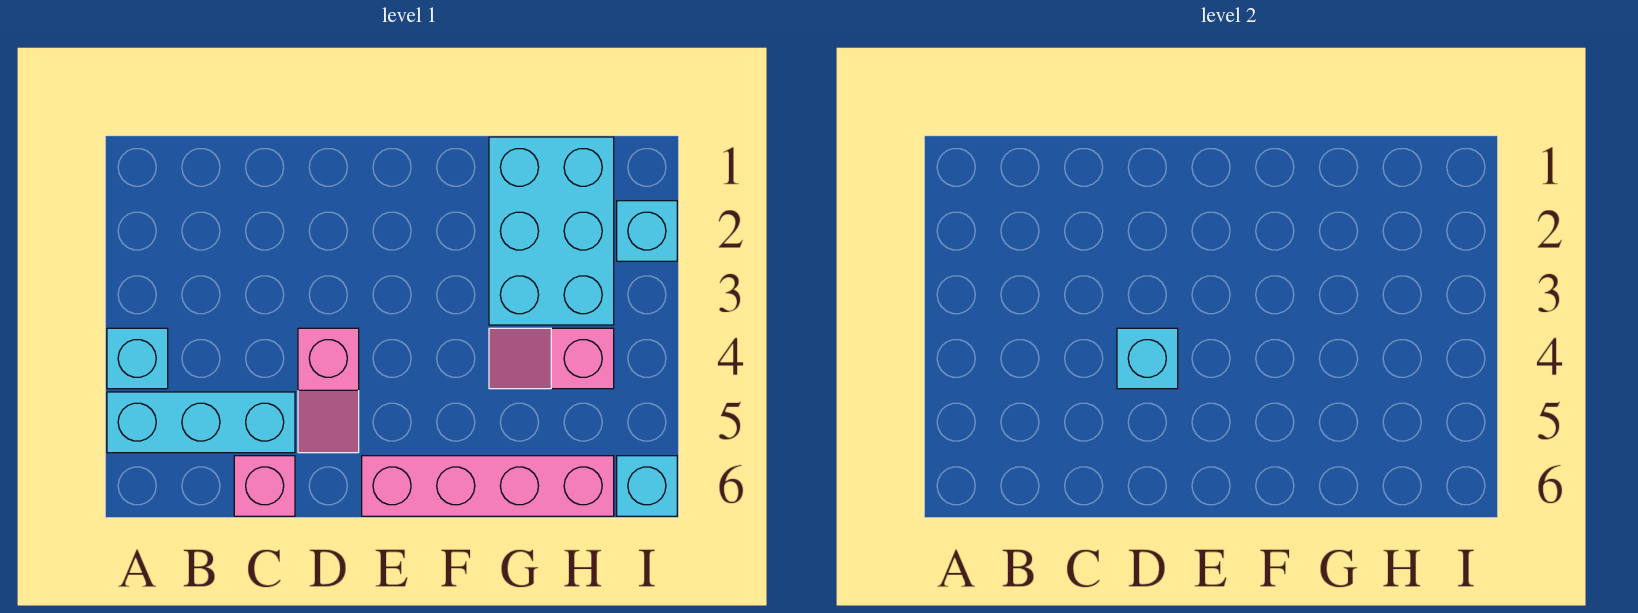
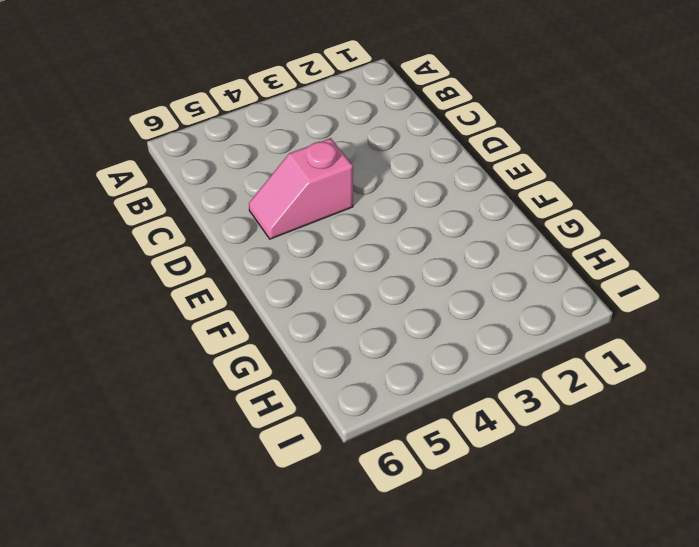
none -> cyan 1x1 brick [107,328,168,389]
none -> cyan 1x3 brick [107,392,295,453]

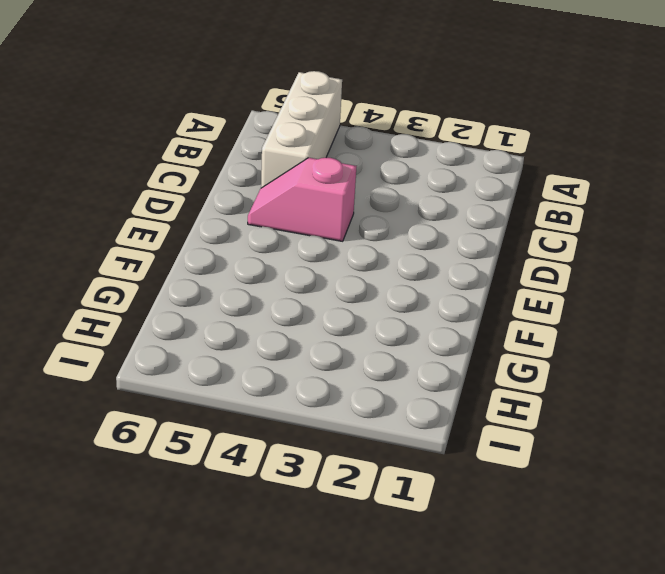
white 1x3 brick [261,71,342,188] -> cyan 1x3 brick [107,392,295,453]
none -> cyan 1x1 brick [107,328,168,389]
none -> pink 1x1 brick [234,456,295,516]

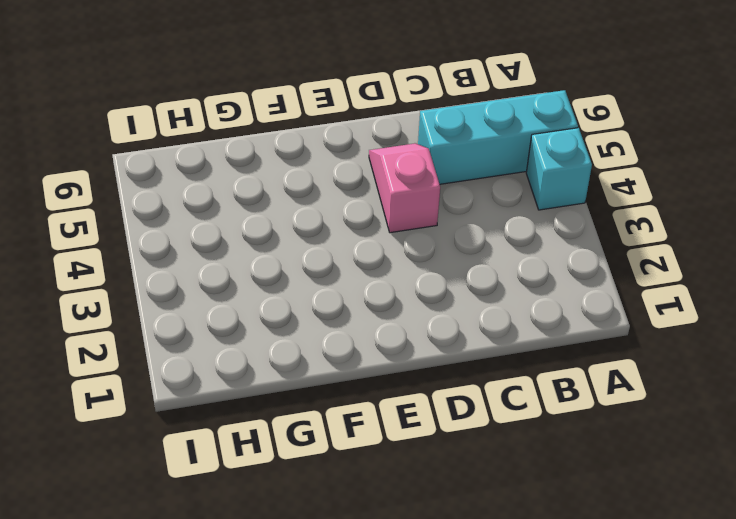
none -> pink 1x1 brick [234,456,295,516]
none -> pink 1x4 brick [362,456,614,516]

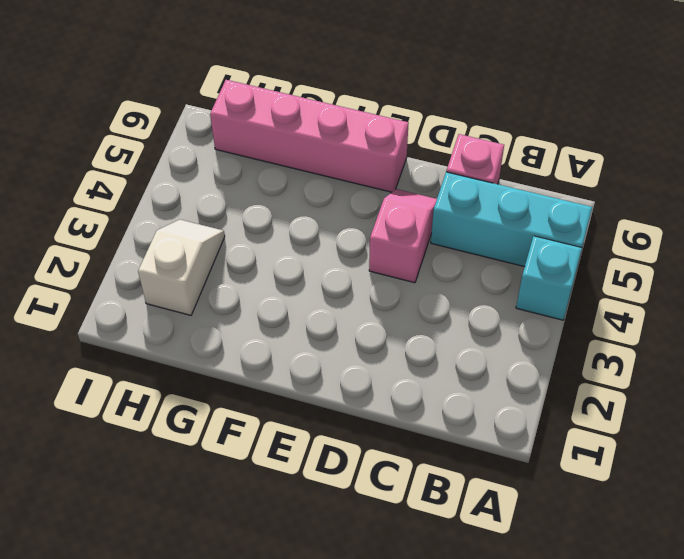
white 1x2 slope [138,220,225,315] -> cyan 2x3 brick [489,137,614,325]
none -> pink 1x2 slope [489,328,614,389]
none -> cyan 1x1 brick [617,201,677,261]

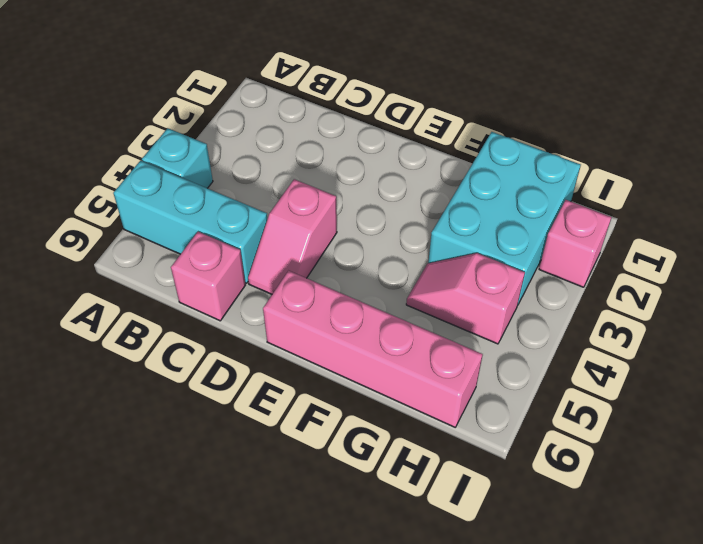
pink 1x1 brick [539,200,612,287] -> cyan 1x1 brick [617,201,677,261]
none -> cyan 1x1 brick [617,456,677,516]
none -> cyan 1x1 brick [1117,328,1178,389]

